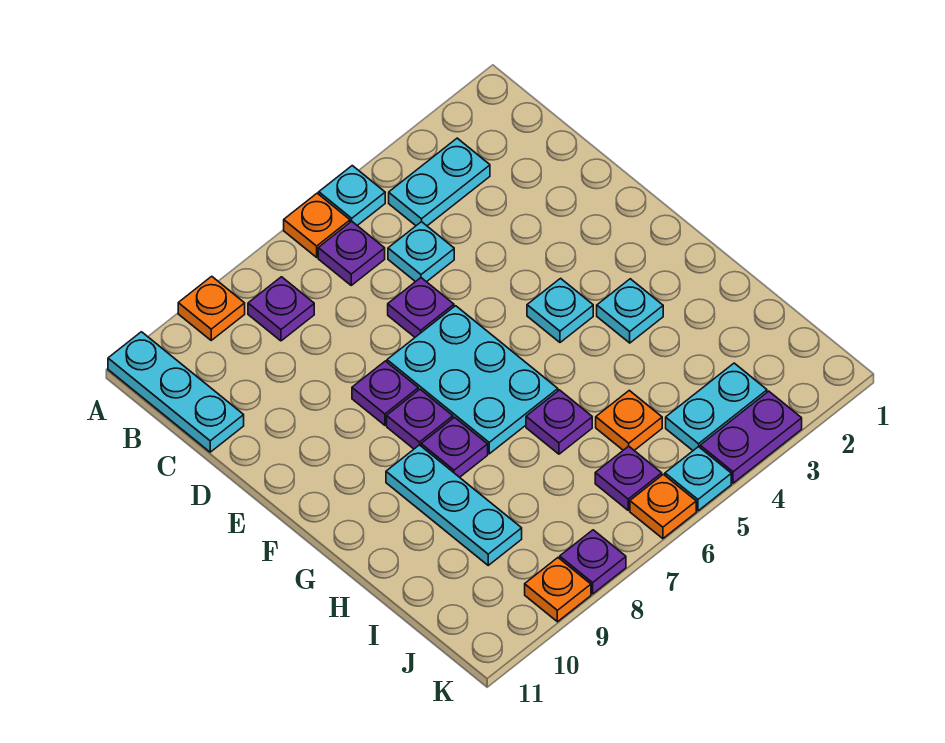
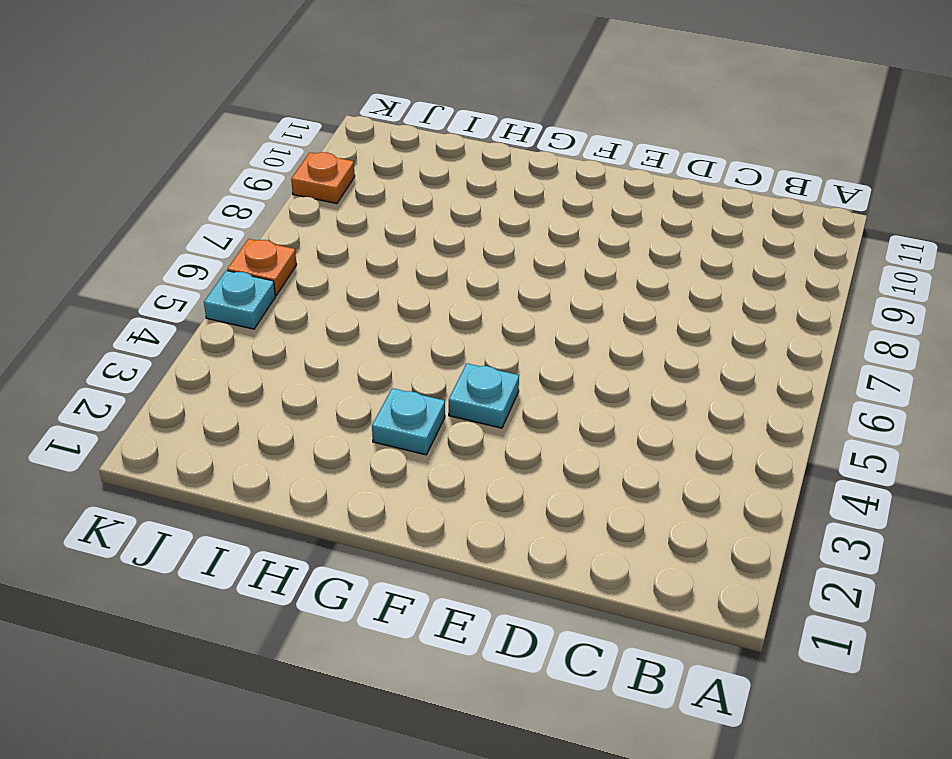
none -> cyan 1x1 plate [319,166,385,225]
none -> orange 1x1 plate [284,193,350,257]
none -> orange 1x1 plate [178,276,245,340]

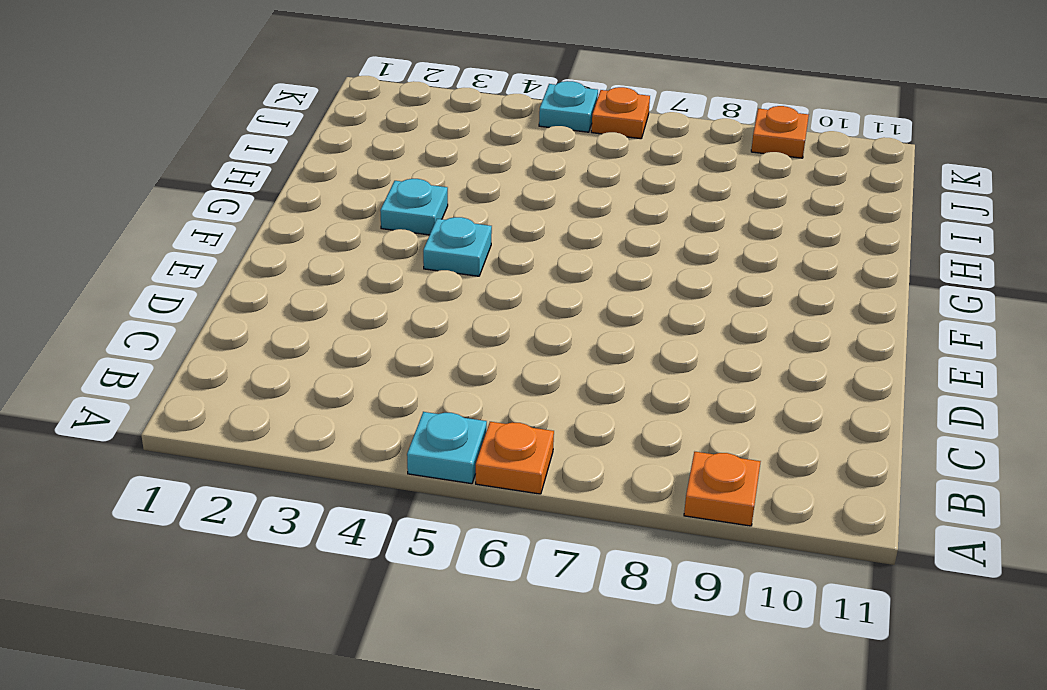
none -> cyan 1x3 plate [108,332,244,452]
none -> cyan 1x2 plate [389,138,490,226]
none -> purple 1x1 plate [318,221,385,285]

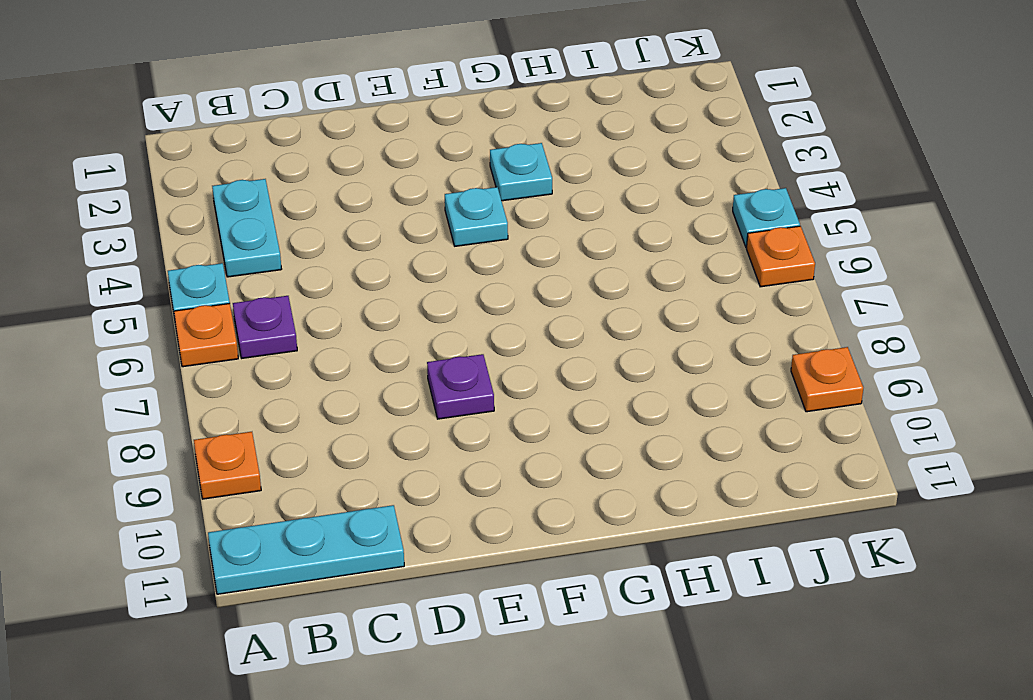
none -> purple 1x1 plate [248,277,314,341]
none -> cyan 1x1 plate [388,222,454,282]
none -> purple 1x1 plate [388,278,454,337]

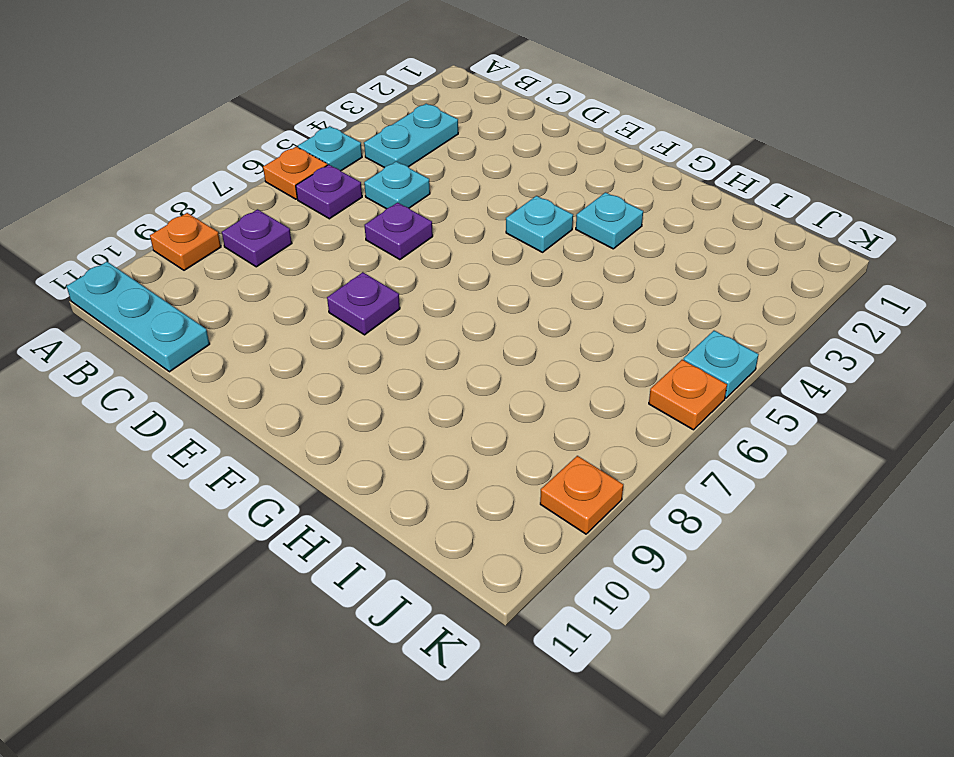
none -> cyan 2x3 plate [387,306,558,454]
none -> purple 1x1 plate [387,389,453,449]
none -> purple 1x1 plate [421,417,488,477]

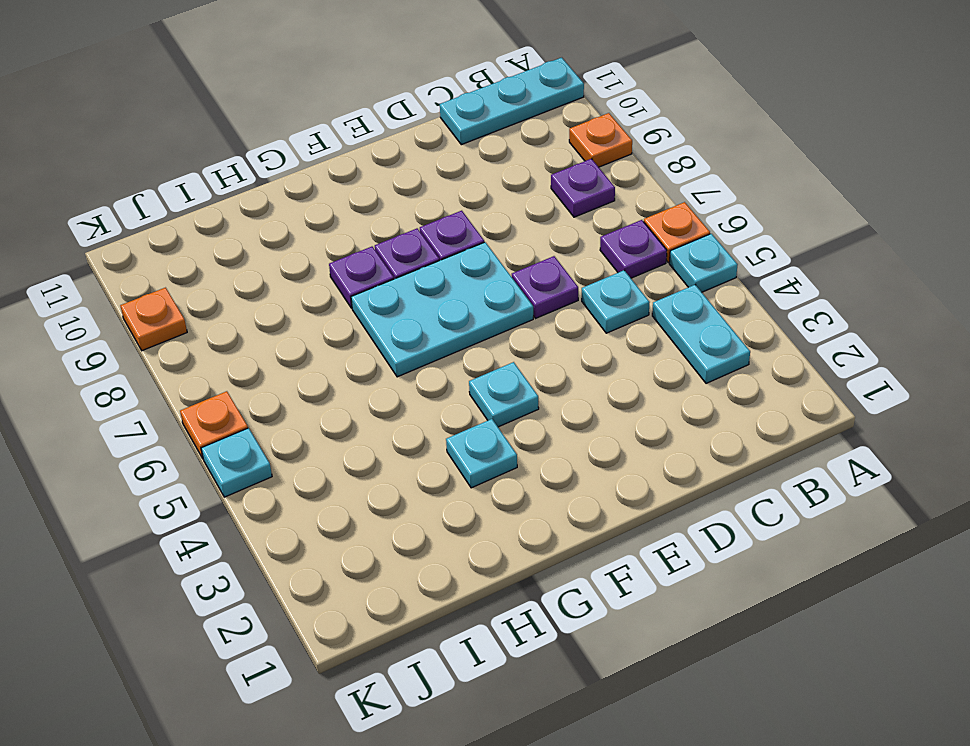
none -> cyan 1x3 plate [386,445,522,565]
none -> purple 1x1 plate [526,390,592,454]
none -> orange 1x1 plate [596,390,662,450]

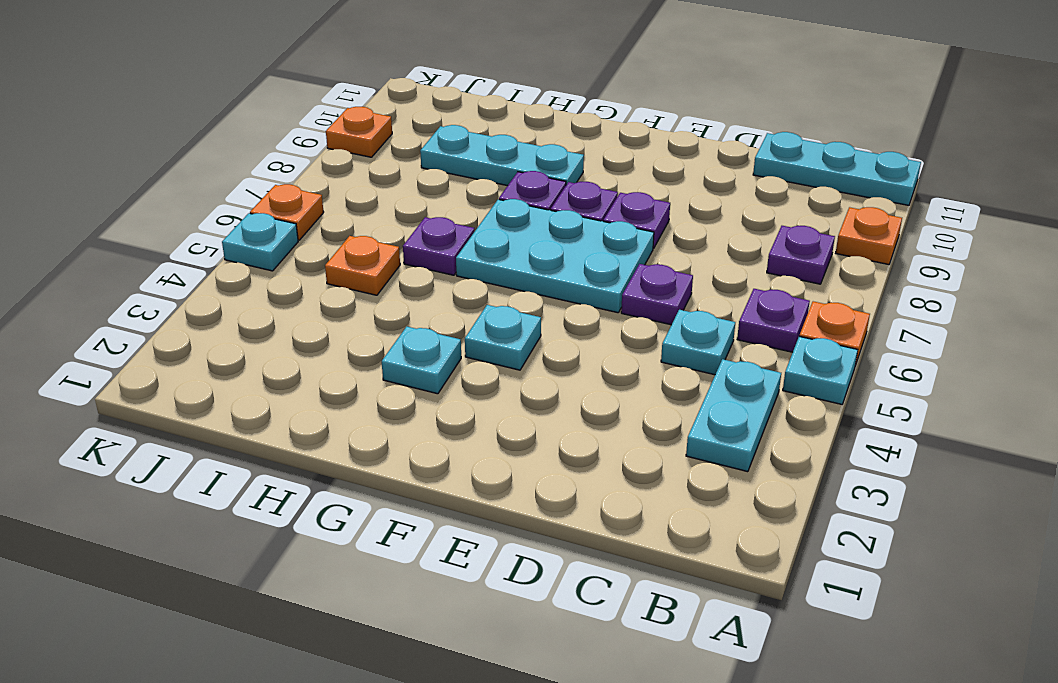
none -> cyan 1x2 plate [666,363,767,450]
none -> purple 1x1 plate [595,446,662,510]
none -> purple 1x2 plate [700,391,802,483]

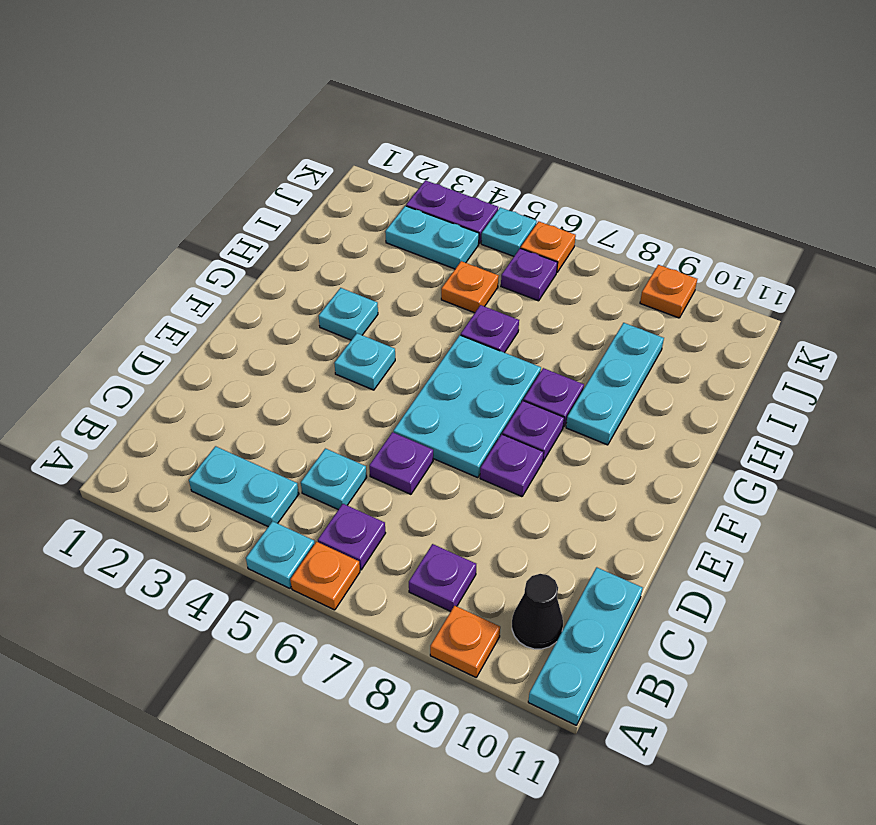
black 1x1 cone [512,574,563,649] -> none
none -> purple 1x1 plate [560,530,626,594]

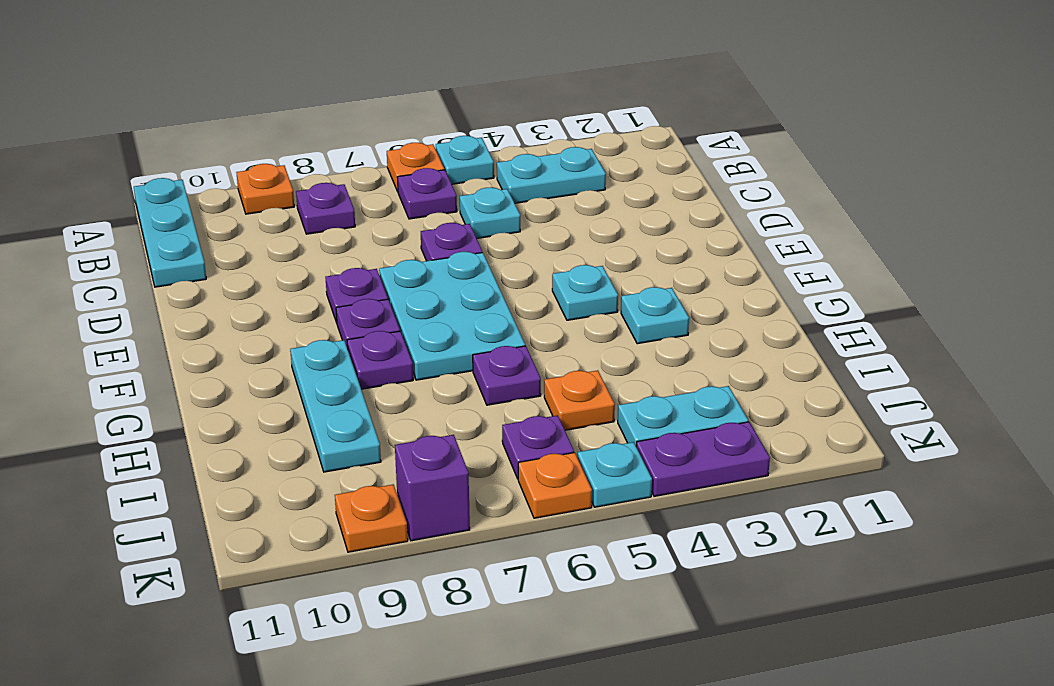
purple 1x1 brick [395,435,470,541] -> purple 1x1 plate [560,530,626,594]

